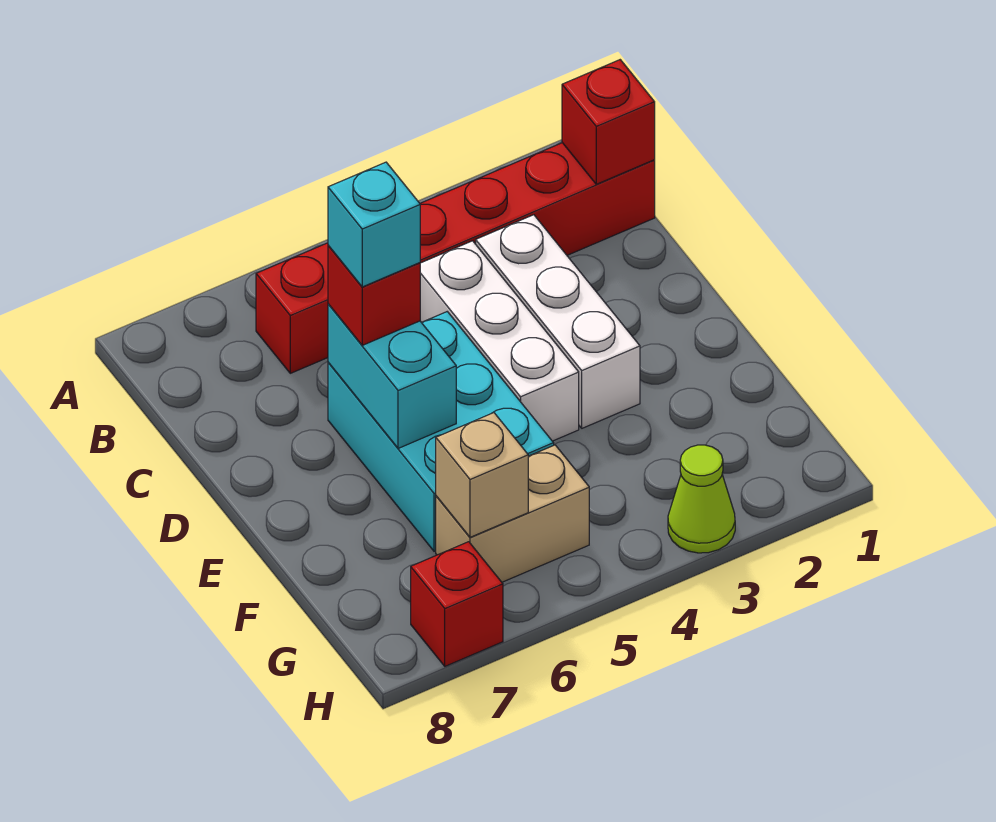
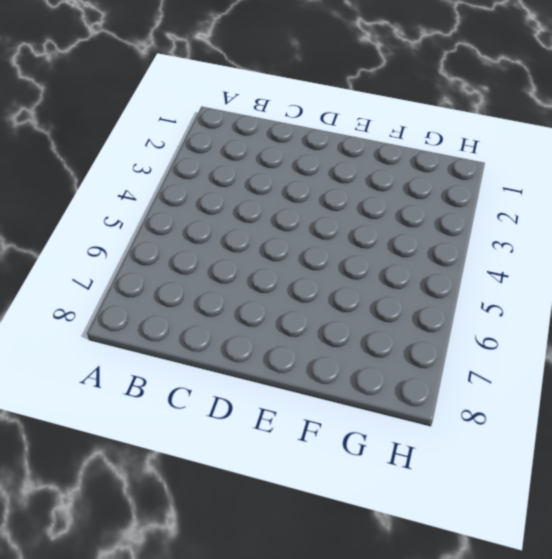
none -> red 1x6 brick [256,143,655,373]
none -> white 1x3 brick [476,215,640,428]
none -> white 1x3 brick [420,241,579,441]

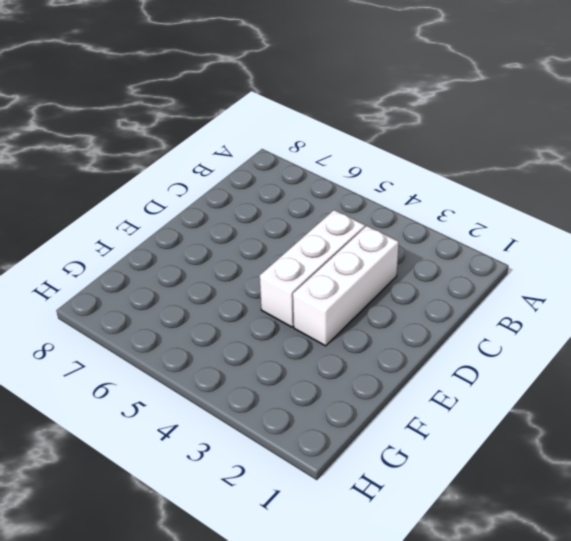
none -> red 1x6 brick [256,143,655,373]
none -> cyan 2x3 brick [328,312,554,551]
none -> tan 1x2 brick [436,445,589,582]

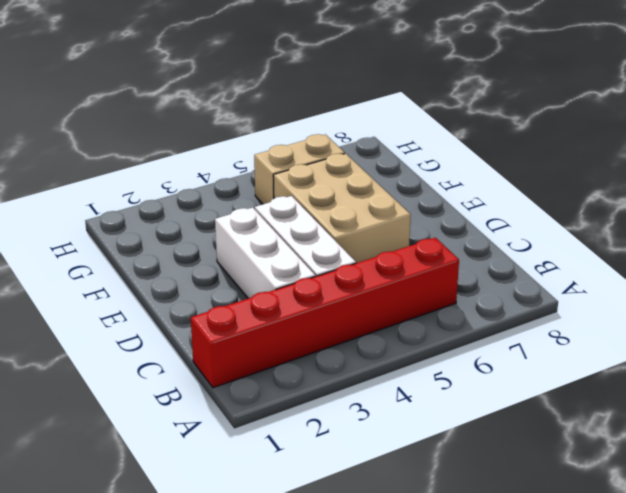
tan 2x3 brick [273,153,411,263] -> cyan 2x3 brick [328,312,554,551]
none -> lime 1x1 cone [668,445,735,553]
none -> red 1x1 brick [411,542,503,666]
none -> red 1x1 brick [562,60,655,184]

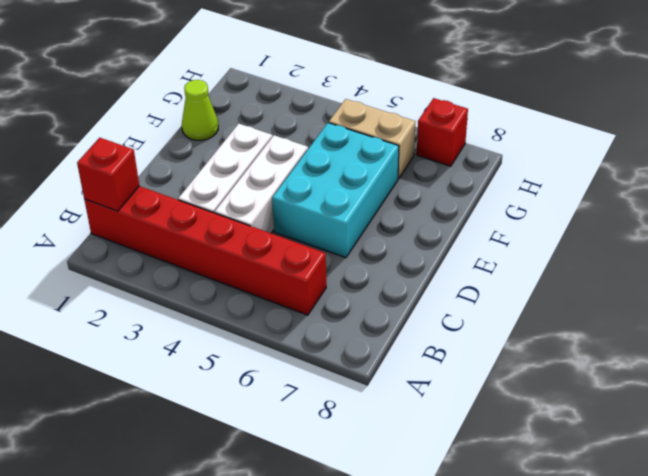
lime 1x1 cone [182,80,218,140] -> lime 1x1 cone moved to [668,445,735,553]
none -> cyan 1x2 brick [328,304,456,448]
none -> tan 1x1 brick [436,413,528,537]
none -> red 1x1 brick [328,246,420,345]

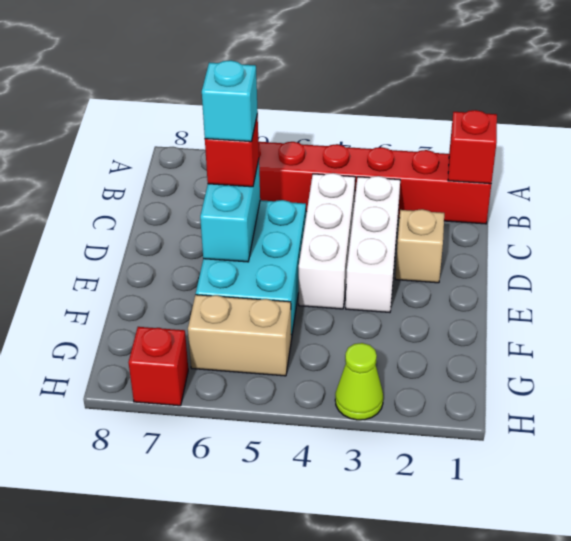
tan 1x1 brick [395,209,444,283] -> tan 1x1 brick moved to [436,413,528,537]

